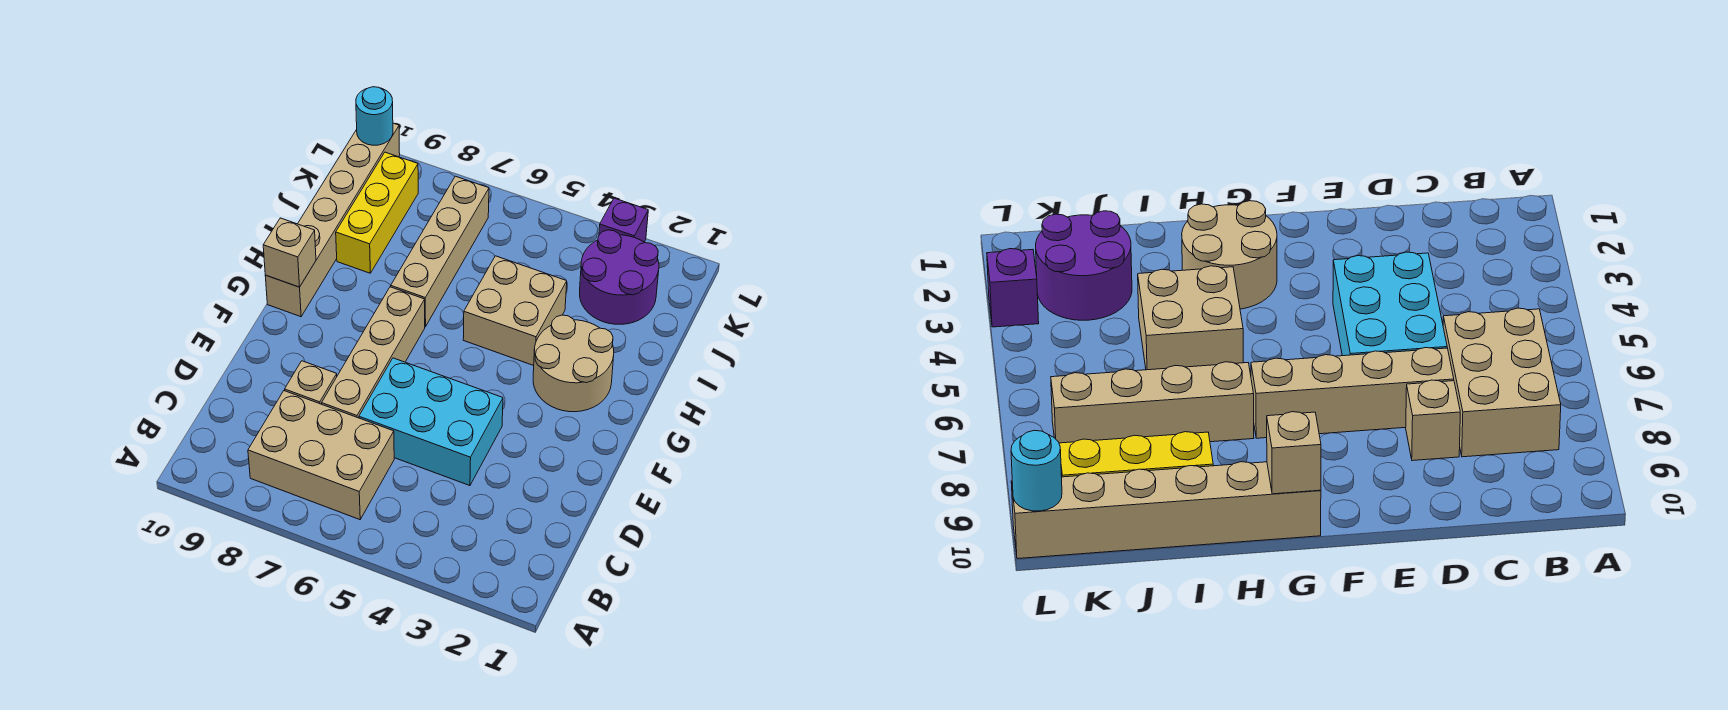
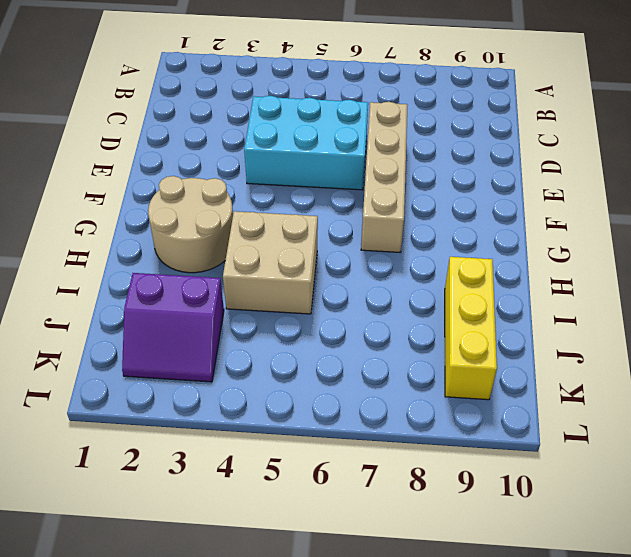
purple 2x2 slope [122,273,224,382] -> purple 2x2 round brick [580,230,659,324]
none -> tan 2x3 brick [248,391,394,520]
none -> tan 1x1 brick [285,361,337,404]
none -> tan 1x6 brick [265,123,400,317]

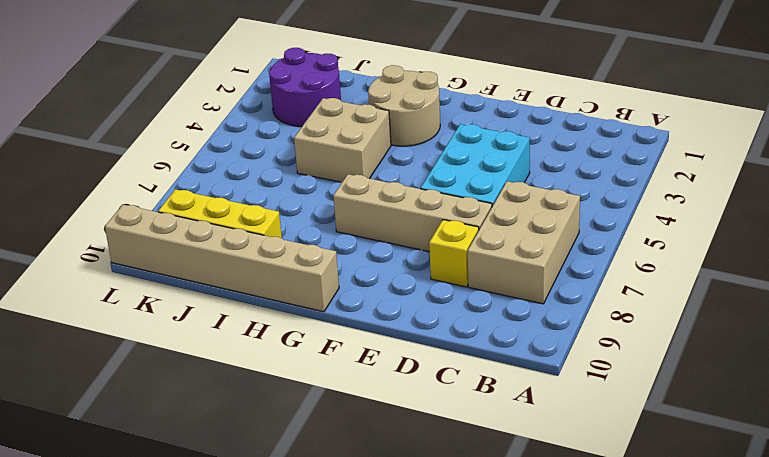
yellow 1x1 brick [429,220,479,287] -> tan 1x1 brick [285,361,337,404]
none -> tan 1x4 brick [391,176,489,327]
none -> purple 1x1 brick [599,198,648,242]
none -> tan 1x1 brick [263,218,316,287]

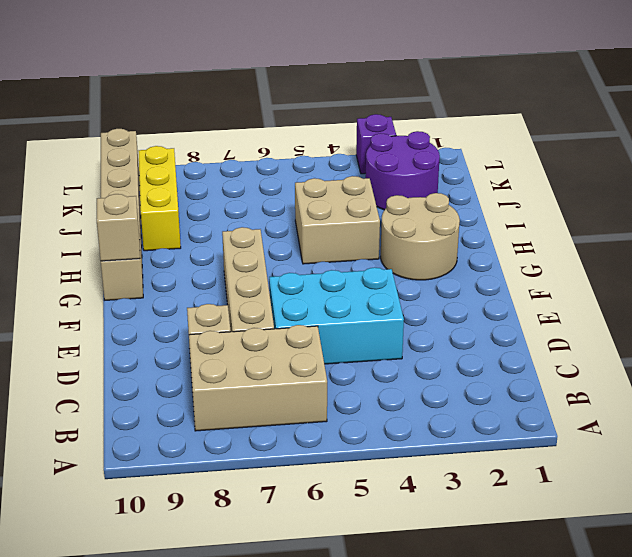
none -> tan 1x4 brick [391,176,489,327]
none -> cyan 1x1 round brick [356,87,393,145]

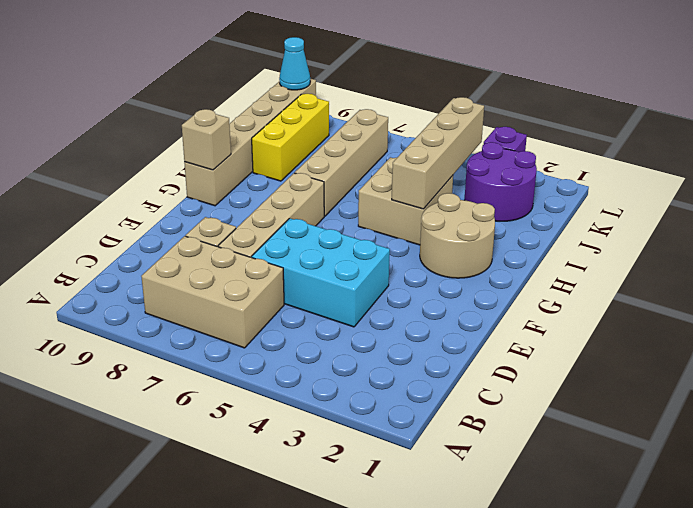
tan 1x4 brick [392,97,484,209] -> none
cyan 1x1 cone [279,37,310,90] -> cyan 1x1 round brick [356,87,393,145]

